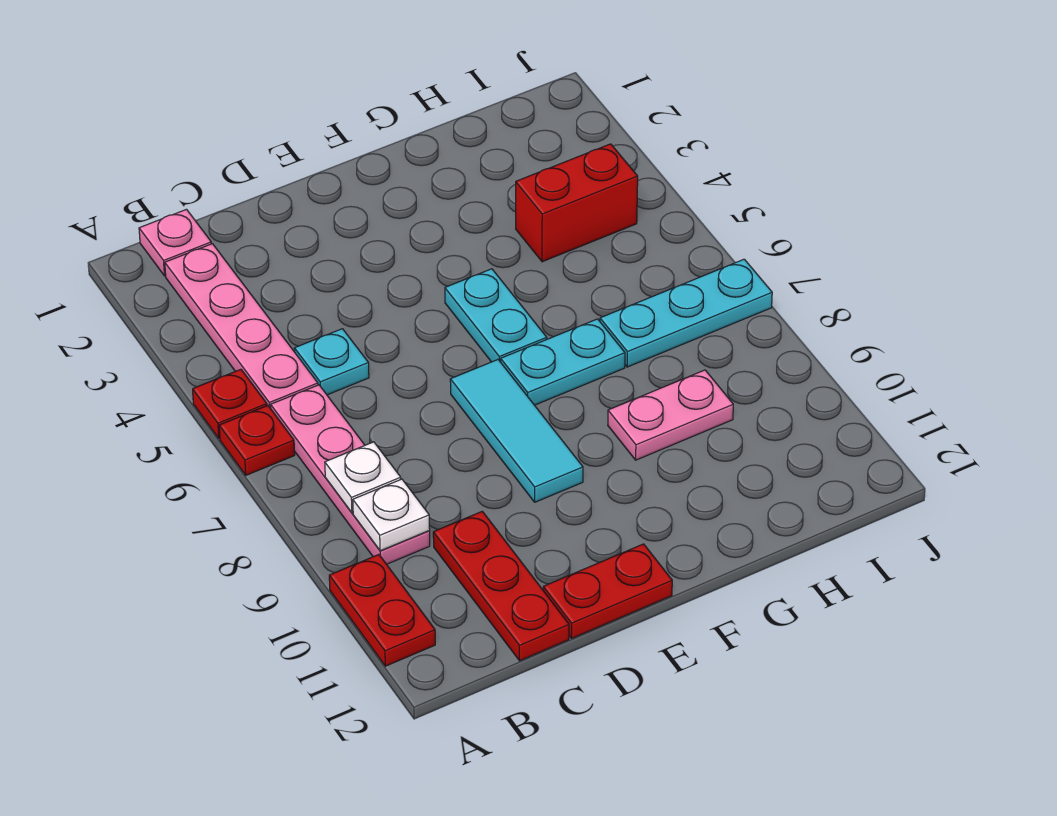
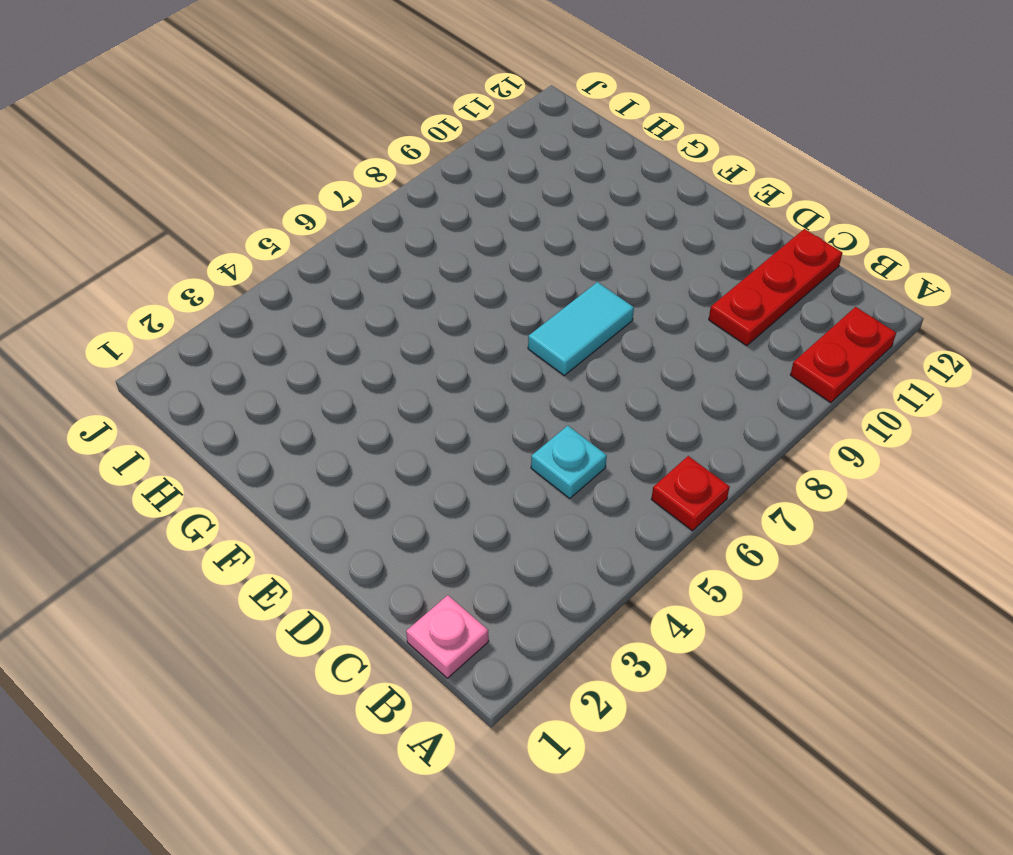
cyan 1x2 tile [528,282,634,375] -> cyan 1x3 tile [450,360,583,502]
none -> red 1x1 plate [193,369,267,439]
none -> pink 1x4 plate [165,244,318,408]
none -> pink 1x4 plate [271,385,430,564]

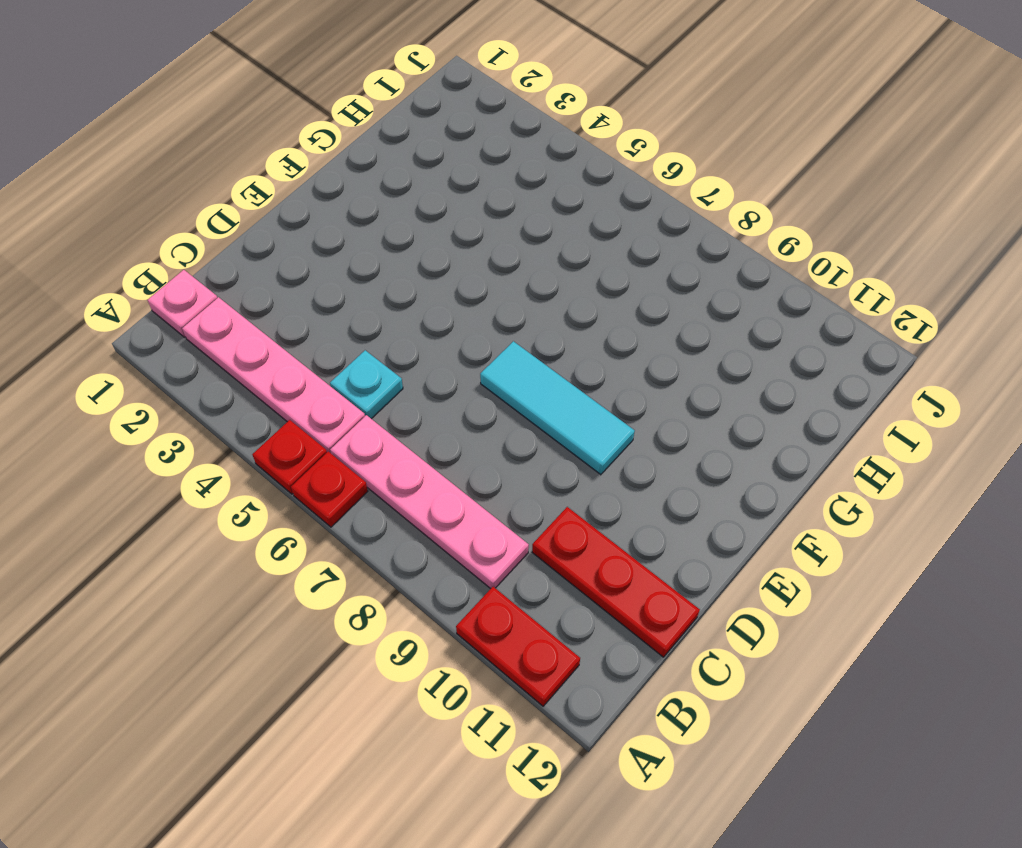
none -> red 1x2 plate [543,544,672,639]
none -> cyan 1x2 plate [445,269,547,362]
none -> cyan 1x2 plate [501,319,625,405]

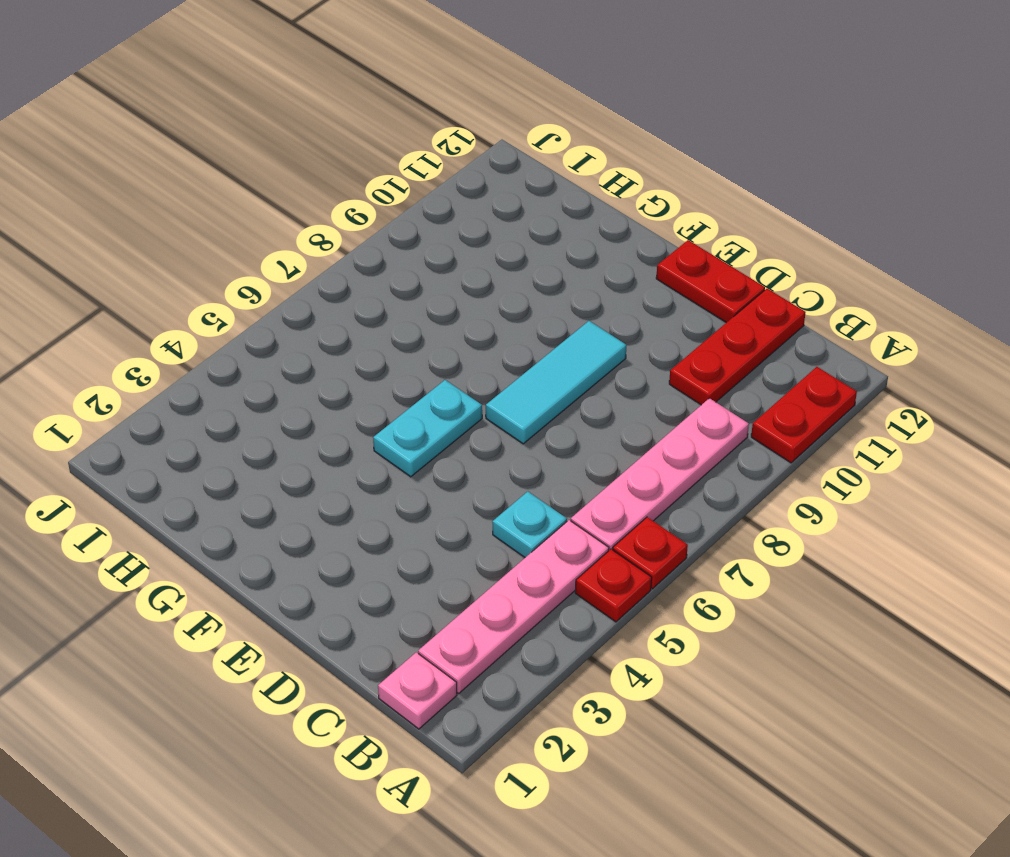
none -> cyan 1x2 plate [501,319,625,405]
none -> pink 1x2 plate [608,370,733,460]
none -> red 1x2 brick [516,144,638,262]

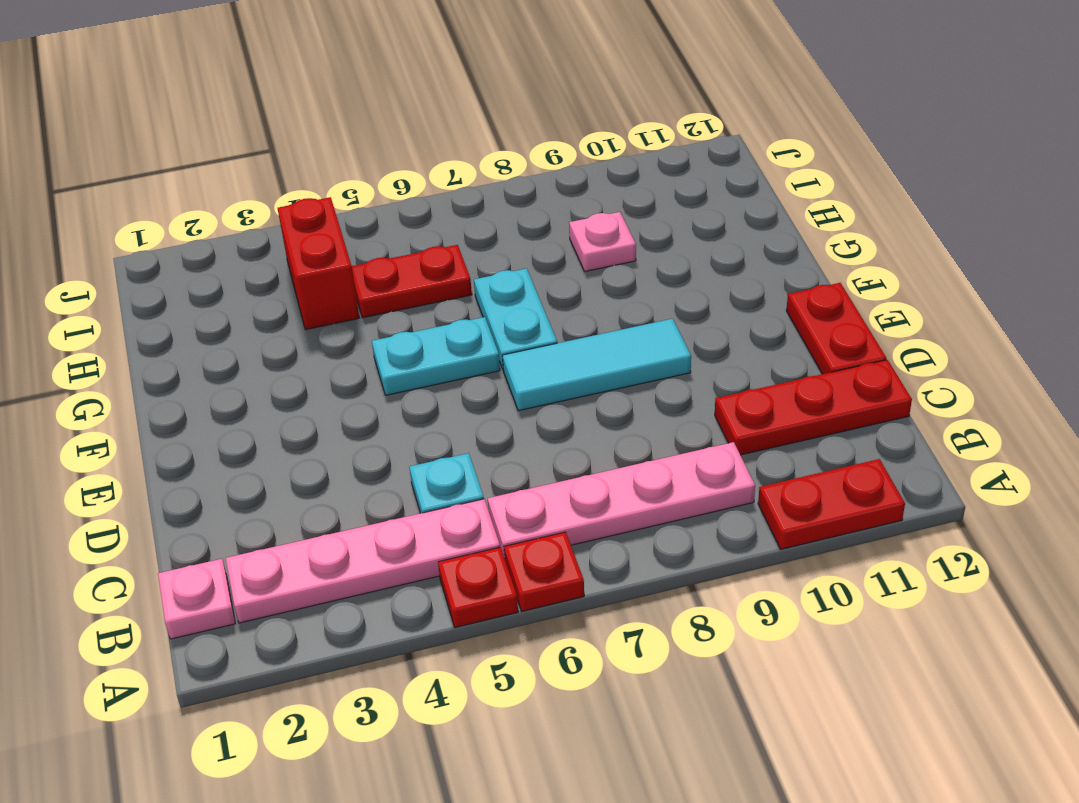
red 1x2 plate [352,245,472,318] -> none
pink 1x1 plate [569,212,636,271] -> pink 1x2 plate [608,370,733,460]
none -> cyan 1x3 plate [600,259,772,367]
none -> white 1x1 plate [325,442,401,513]
none -> white 1x1 plate [353,479,430,551]

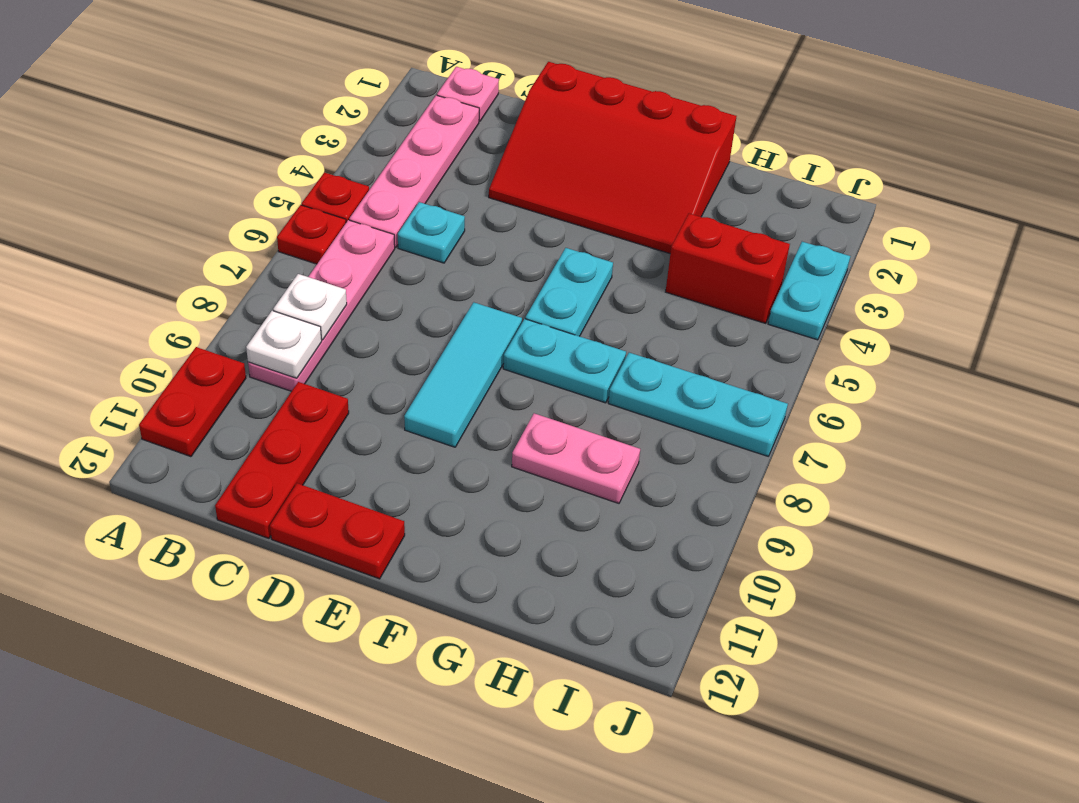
red 3x4 slope [489,62,737,253] -> none
cyan 1x2 plate [768,242,850,340] -> none

